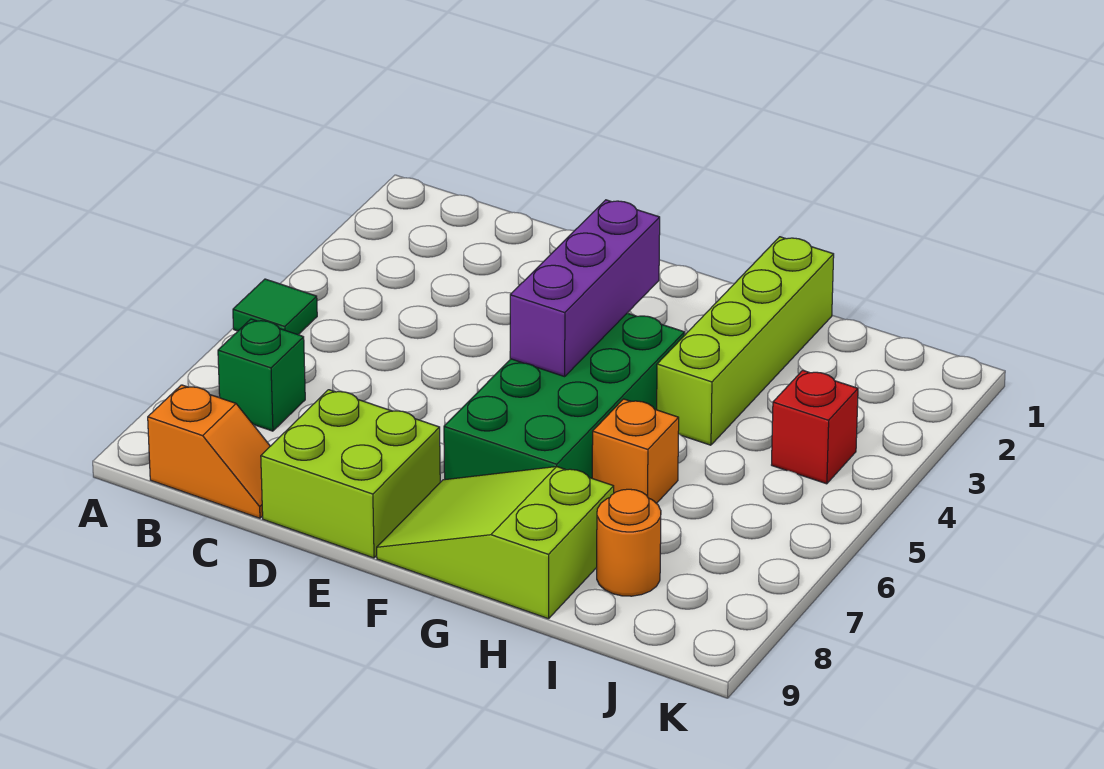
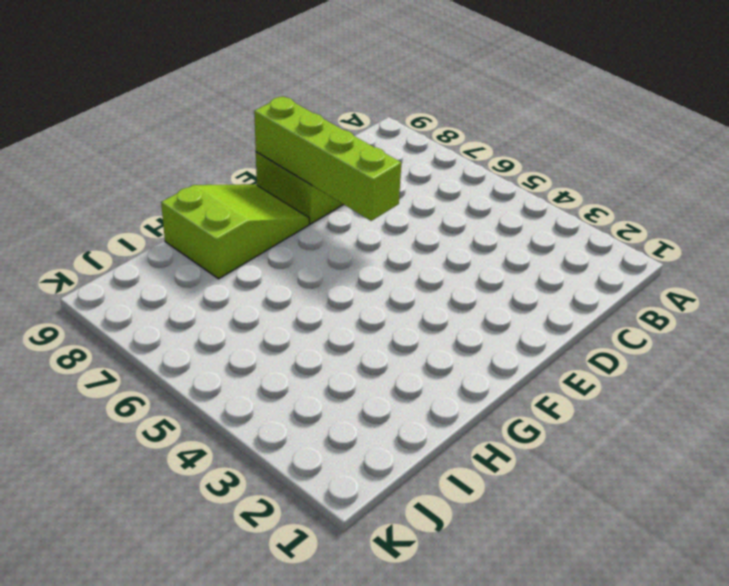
lime 1x4 brick [254,96,401,221] -> lime 1x4 brick moved to [657,237,834,445]
none -> green 1x1 tile [233,279,317,335]
none -> green 1x1 brick [218,319,305,431]

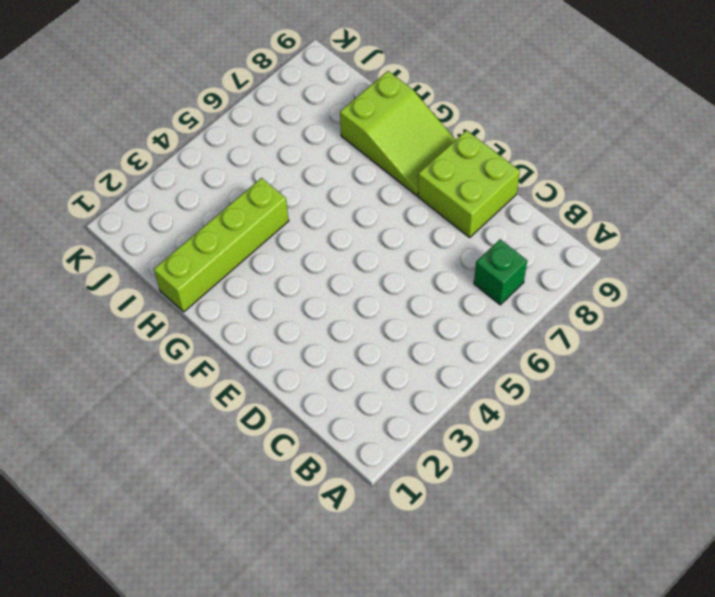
none -> green 1x1 tile [233,279,317,335]
none -> orange 1x2 slope [148,385,270,518]

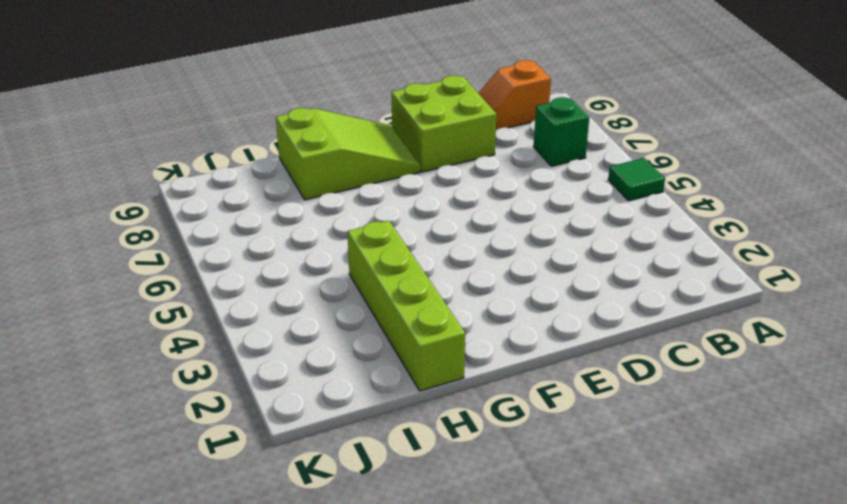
none -> green 2x4 brick [444,313,684,480]
none -> orange 1x1 brick [592,399,679,504]

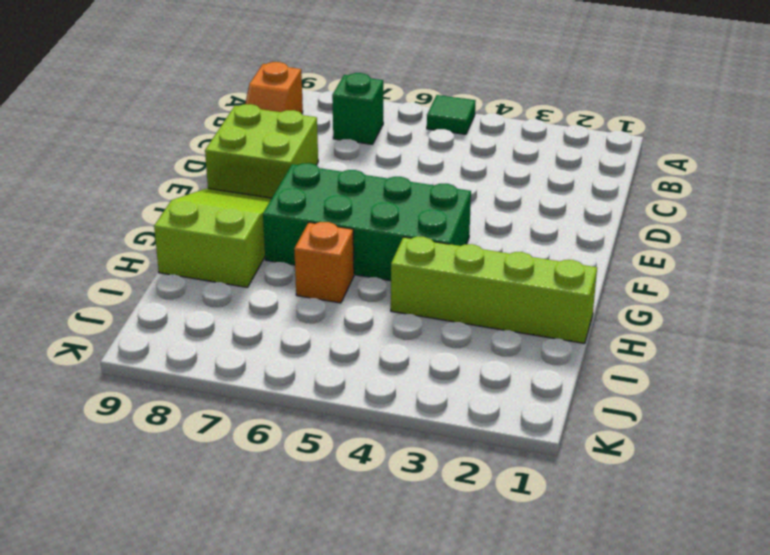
none -> orange 1x1 round brick [597,489,661,596]
none -> red 1x1 brick [772,370,858,484]

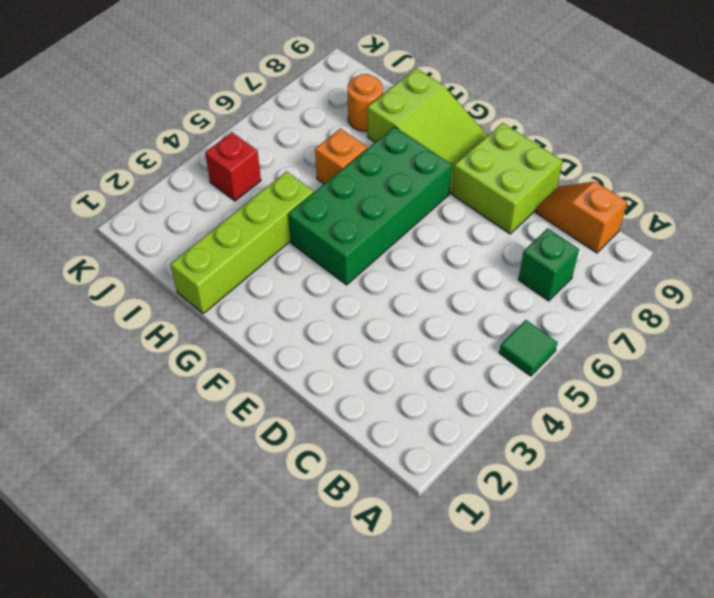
none -> purple 1x3 brick [510,200,660,377]

